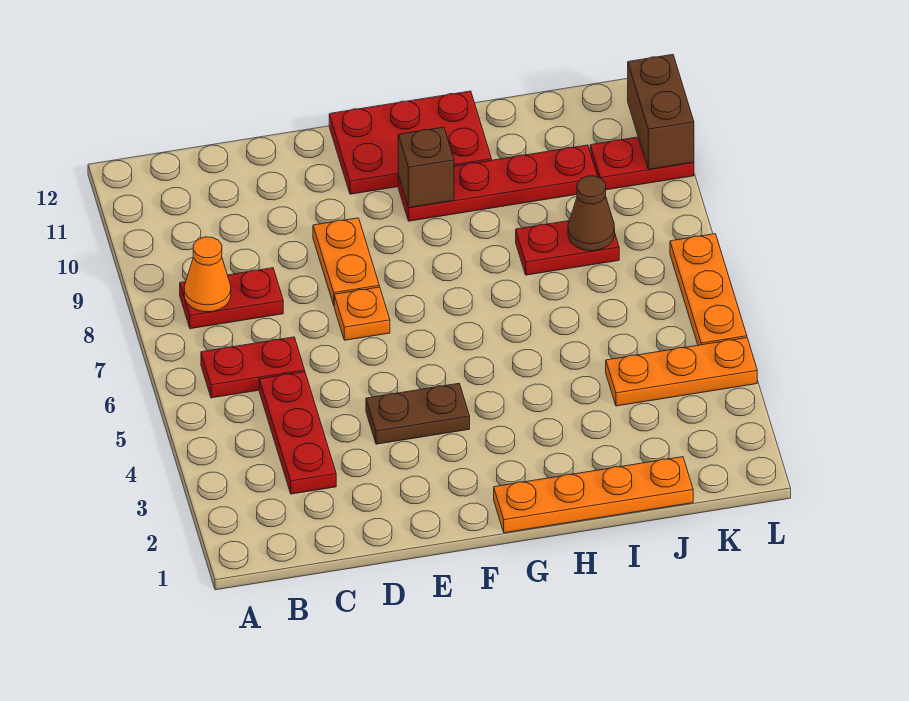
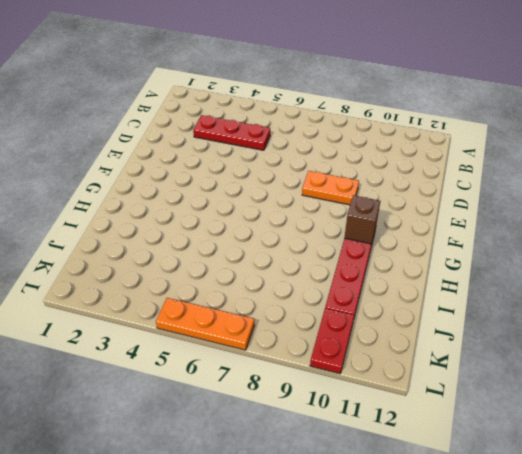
none -> red 1x2 plate [201,337,305,398]
none -> red 1x2 plate [180,268,283,329]
none -> brown 1x2 plate [366,383,470,444]

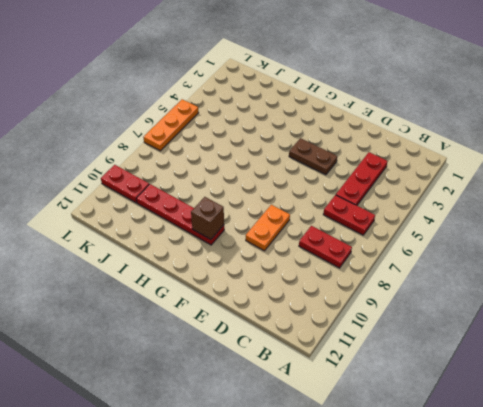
none -> orange 1x1 plate [334,287,390,340]
none -> red 2x3 plate [329,91,492,194]
none -> orange 1x4 plate [494,457,693,533]

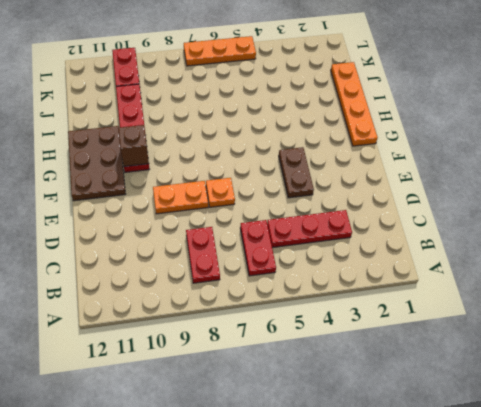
brown 2x3 plate [68,126,125,201] -> red 2x3 plate [329,91,492,194]
none -> red 1x2 plate [516,221,619,275]
none -> orange 1x3 plate [606,338,757,406]
none -> orange 1x1 cone [184,237,231,312]

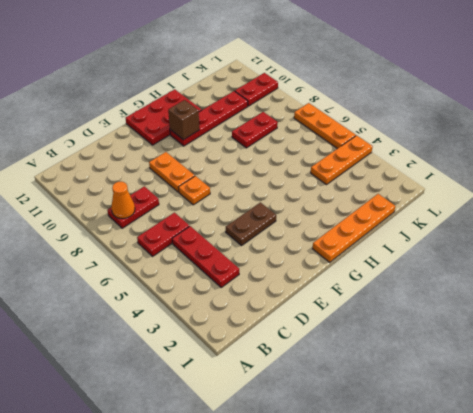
none -> brown 1x1 cone [568,176,615,251]
none -> brown 1x2 brick [628,54,694,169]

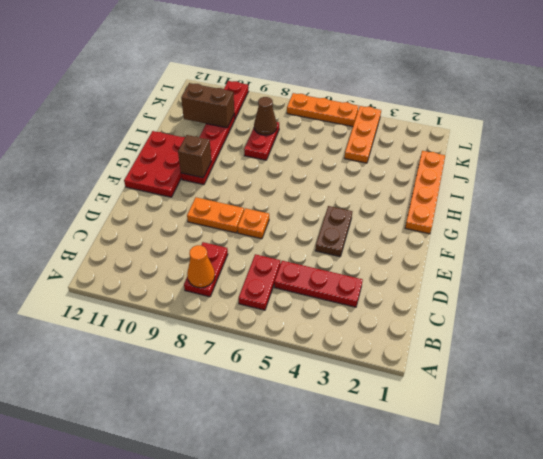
brown 1x2 brick [181,83,234,128] -> brown 1x2 brick moved to [628,54,694,169]

